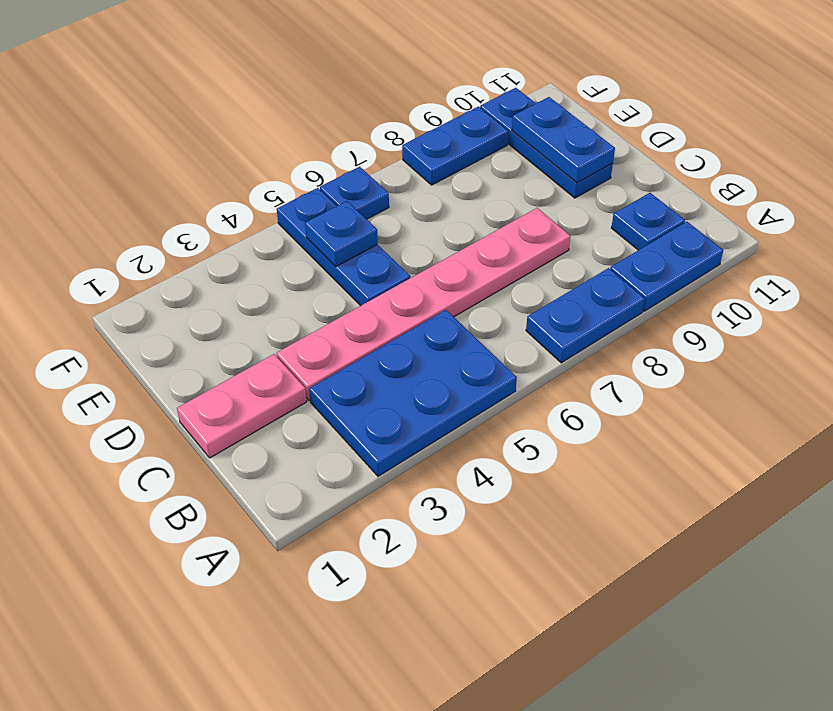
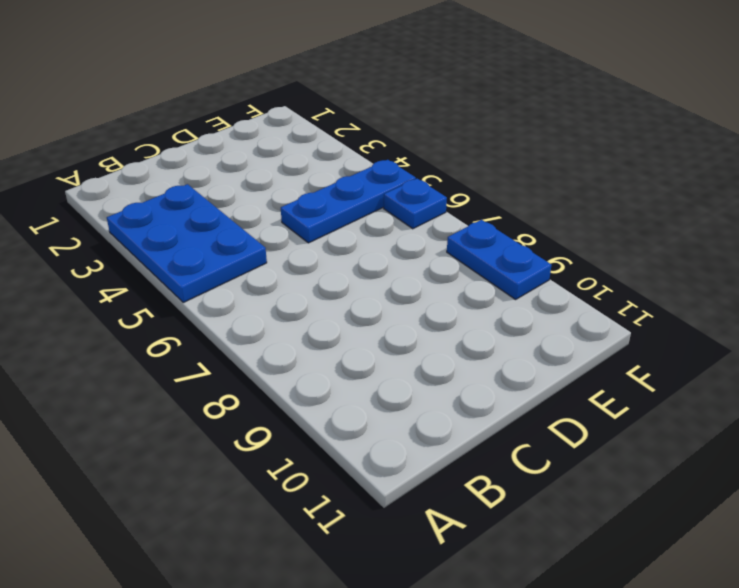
none -> blue 1x2 plate [526,268,645,363]
none -> blue 1x2 plate [610,222,723,311]
none -> blue 1x1 plate [611,193,685,250]

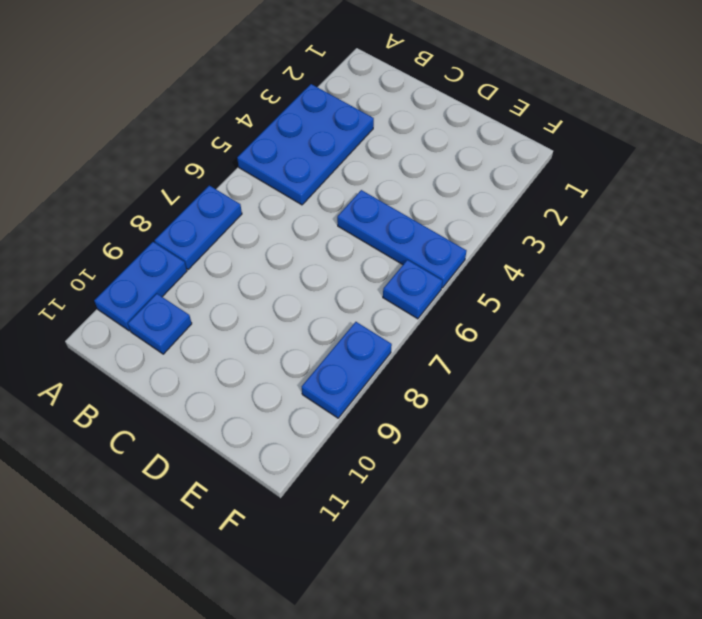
none -> pink 1x2 plate [177,354,307,458]
none -> pink 1x6 plate [277,208,570,400]
none -> blue 1x3 plate [480,88,613,198]

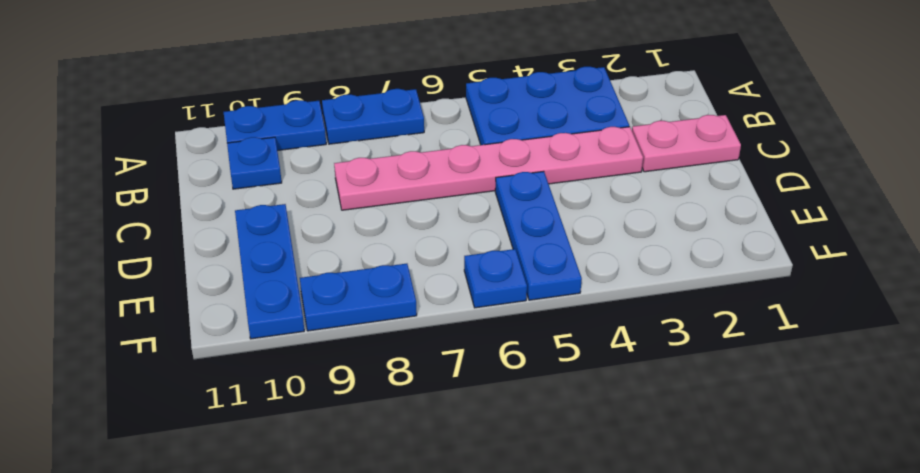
none -> blue 1x2 plate [512,97,615,183]
none -> blue 1x1 plate [305,201,378,267]

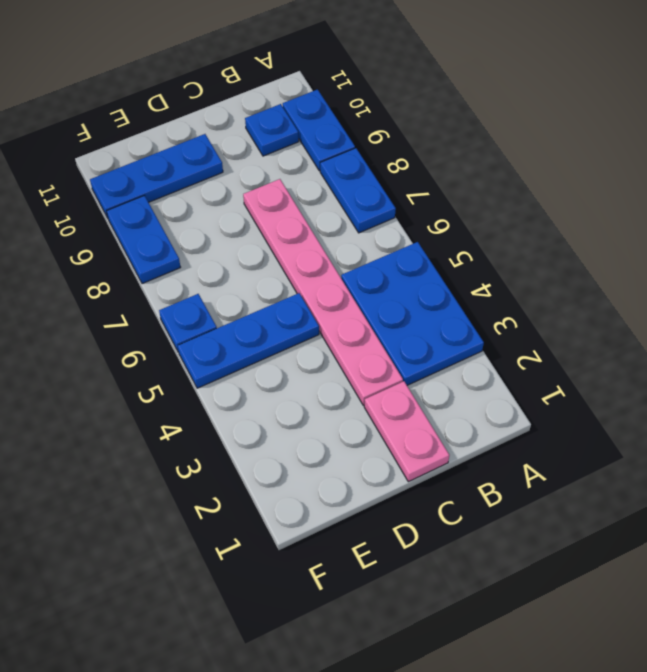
none -> blue 1x2 plate [512,97,615,183]
none -> blue 1x1 plate [305,201,378,267]

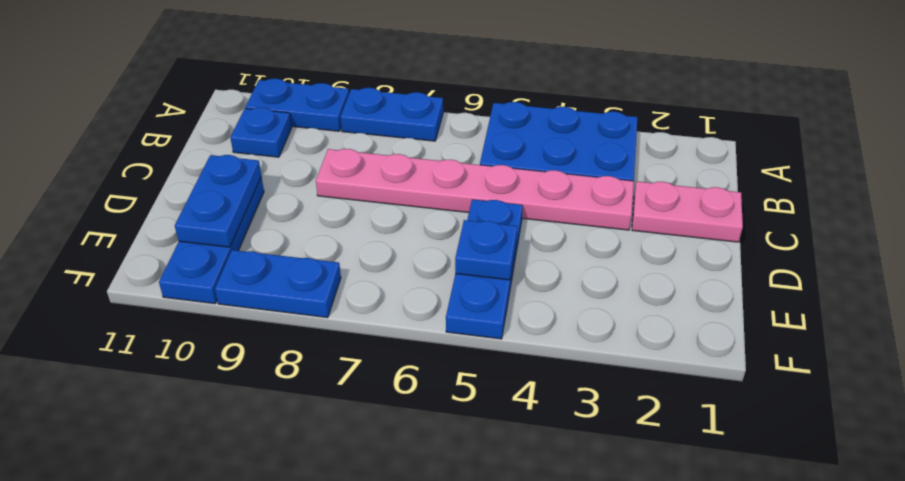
none -> blue 1x1 plate [320,167,389,219]

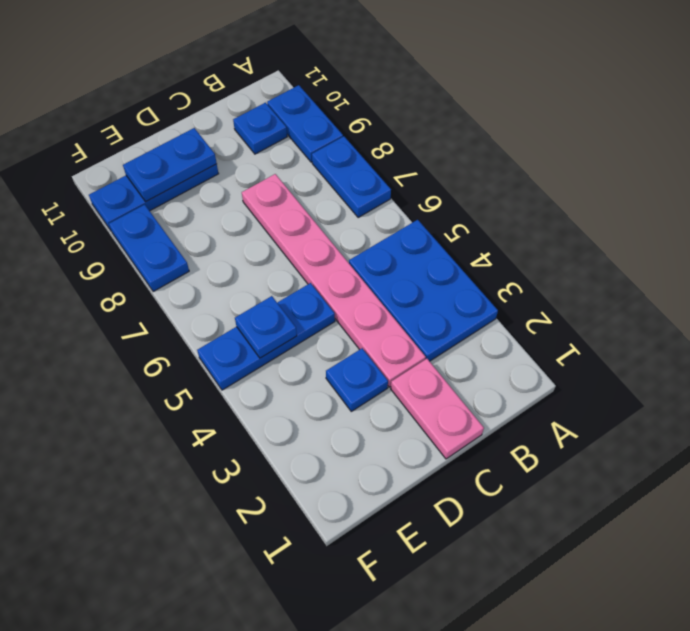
blue 1x1 plate [326,348,388,411] -> blue 1x1 plate moved to [320,167,389,219]

